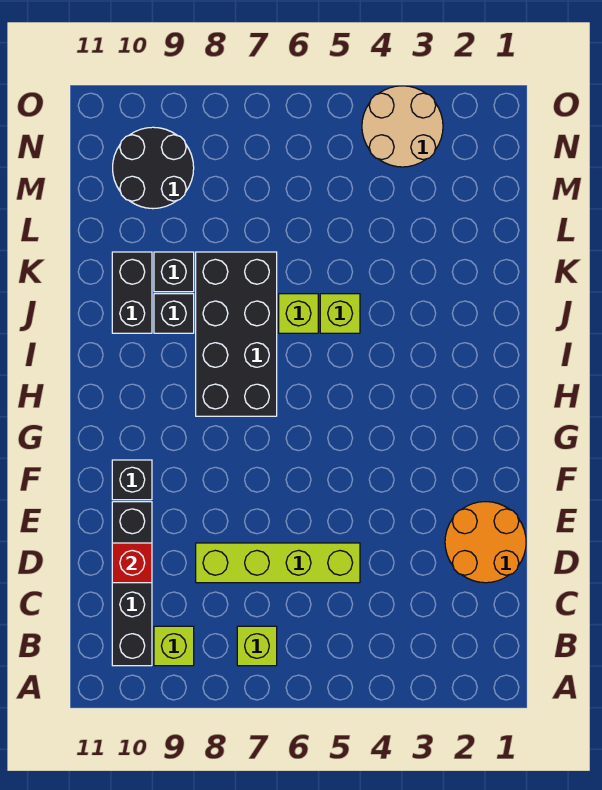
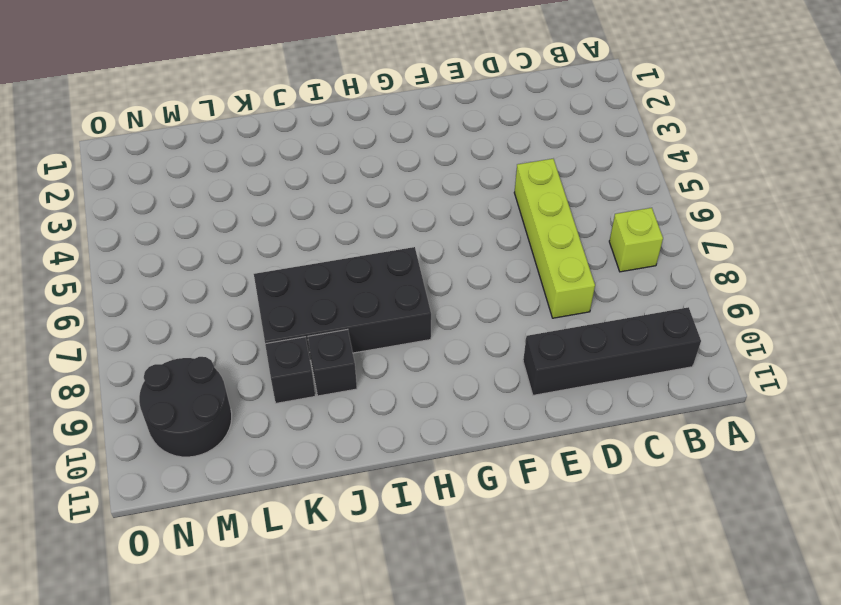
none -> lime 1x1 brick [154,626,194,666]
none -> orange 2x2 round brick [445,502,526,583]
none -> black 1x1 brick [112,460,152,500]

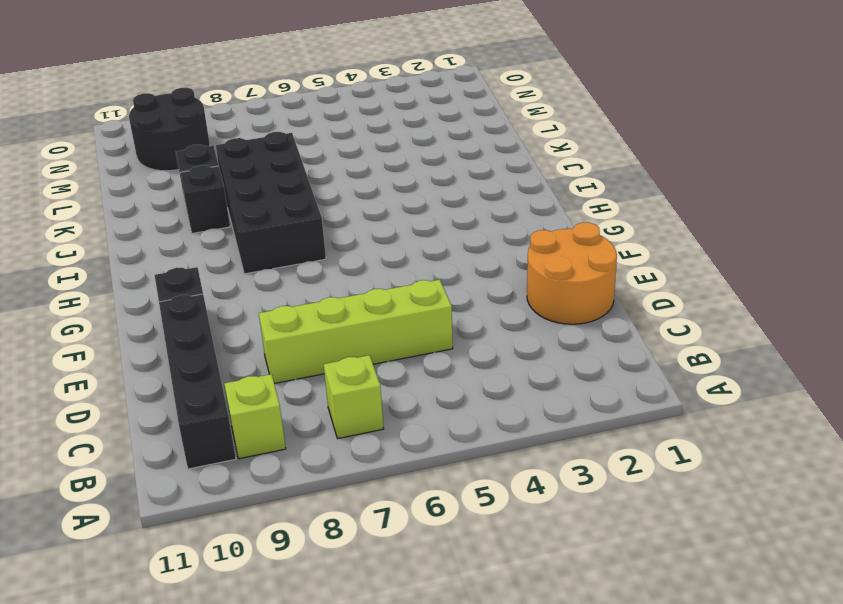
none -> lime 1x1 brick [320,294,360,333]
none -> lime 1x1 brick [279,294,318,333]
none -> black 1x2 brick [112,252,152,333]

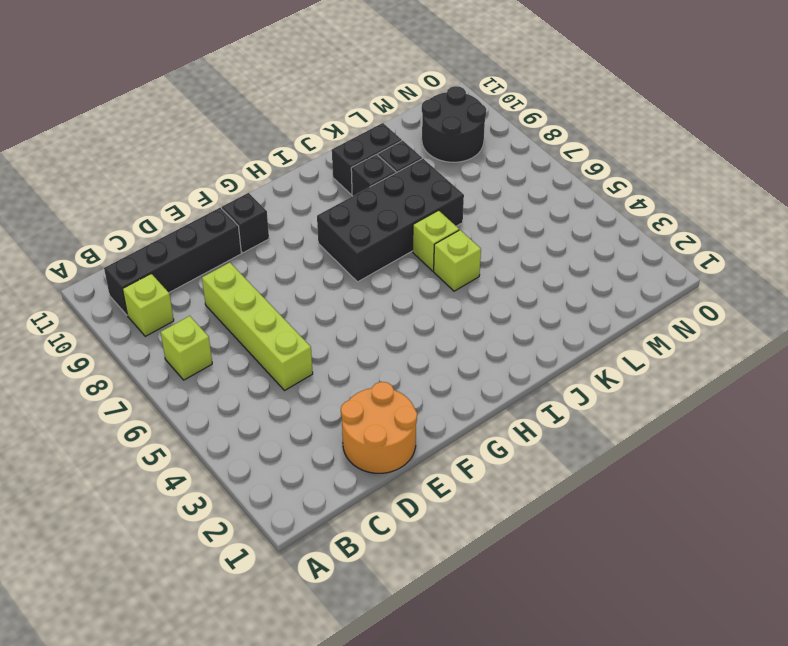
none -> tan 2x2 round brick [362,86,443,167]
none -> red 1x1 brick [112,543,152,583]

